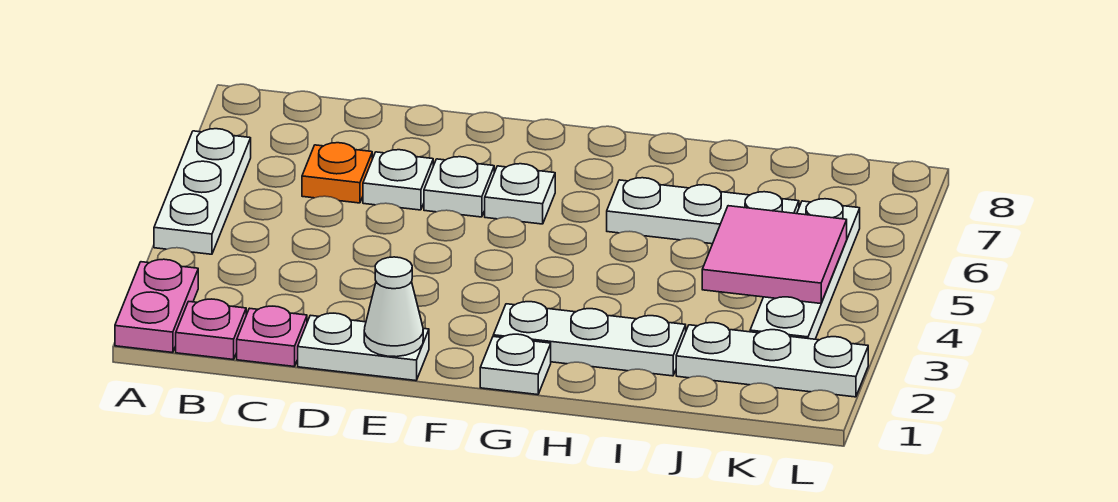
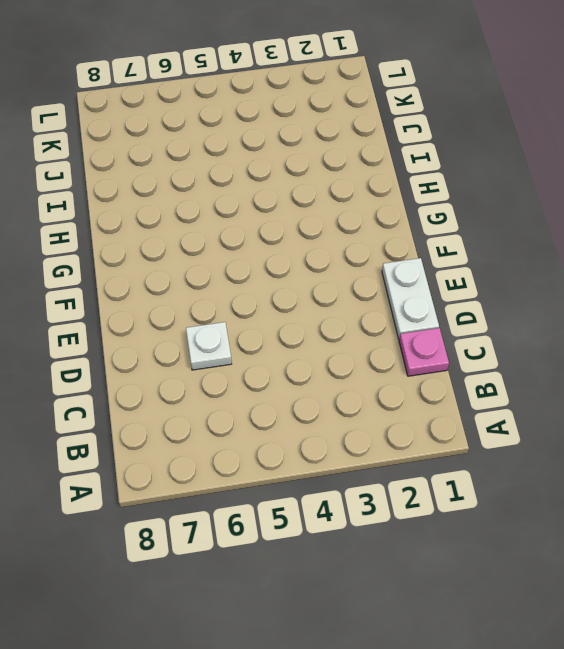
none -> pink 1x2 plate [115,259,198,353]
none -> white 1x3 plate [154,129,251,254]
none -> pink 1x1 plate [176,299,246,360]

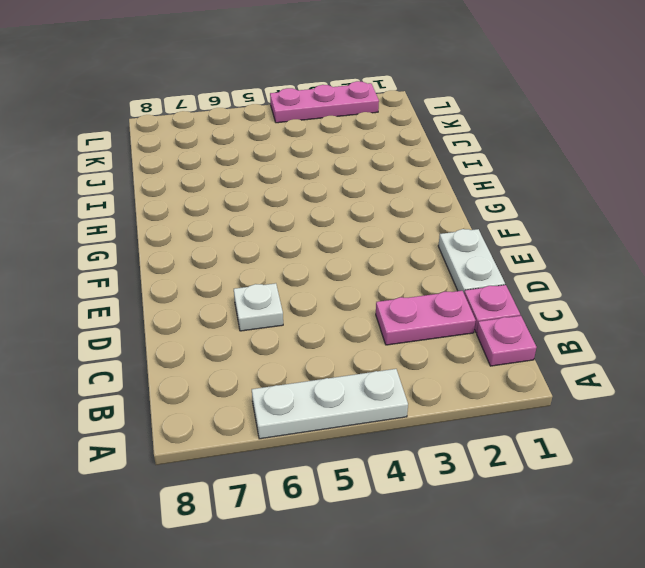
pink 1x2 plate [376,291,476,345] -> pink 1x2 plate moved to [115,259,198,353]
pink 1x3 plate [270,81,379,123] -> white 1x3 plate [676,323,868,397]
none -> orange 1x1 plate [302,143,372,203]
none -> white 1x1 plate [424,157,494,217]
none -> white 1x1 plate [485,164,555,224]

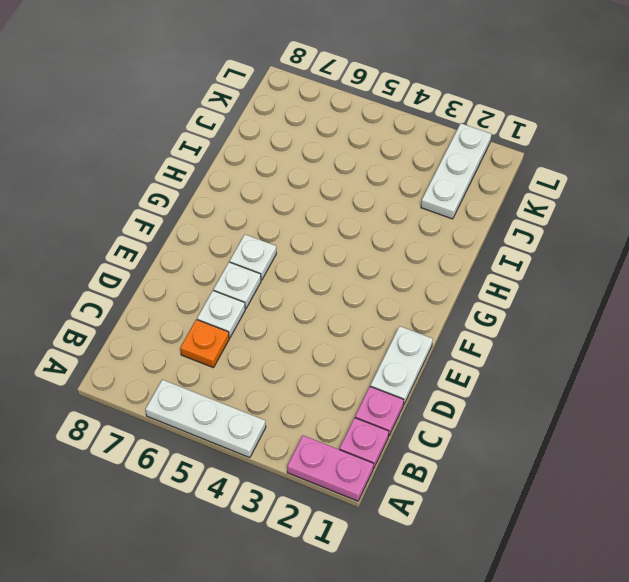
none -> white 1x1 plate [480,334,551,395]
none -> white 1x3 plate [493,302,686,376]
none -> white 1x3 plate [607,178,799,244]

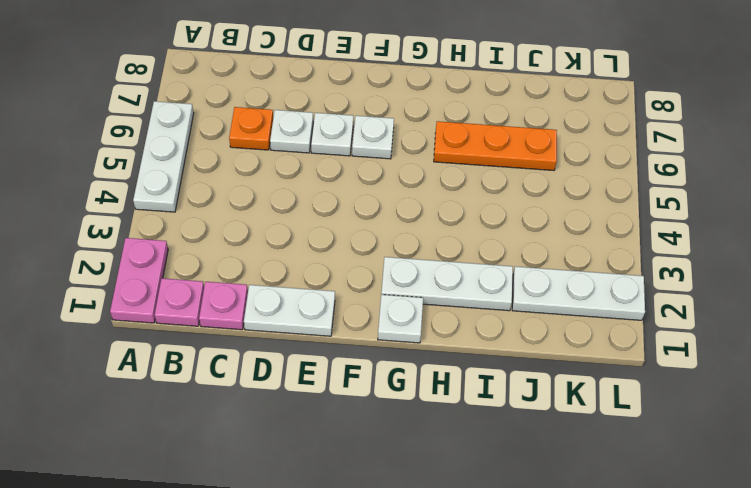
orange 1x3 plate [434,121,557,171] -> white 1x3 plate [607,178,799,244]
none -> white 1x4 plate [750,199,860,339]
none -> white 1x1 cone [364,257,423,357]
none -> pink 2x2 tile [702,206,847,304]

